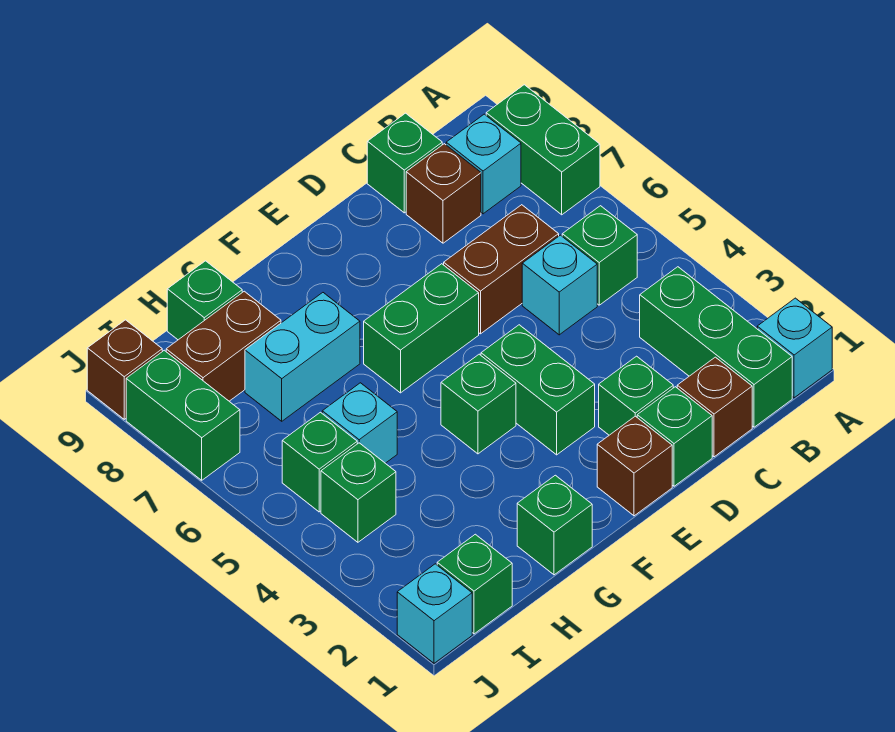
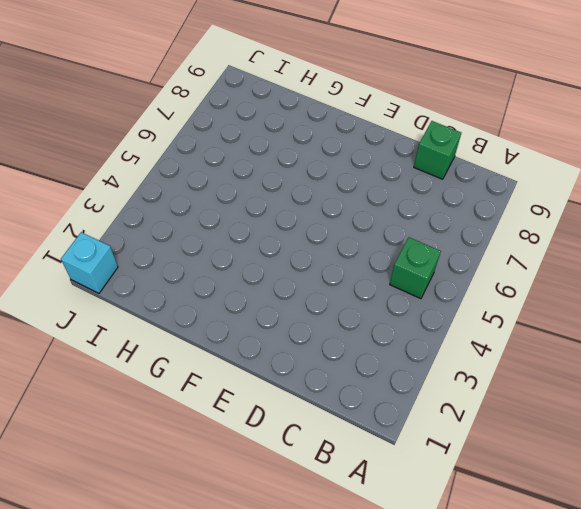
none -> cyan 1x1 brick [757,298,832,398]
none -> green 1x2 brick [486,85,600,215]
none -> green 1x3 brick [640,267,792,427]

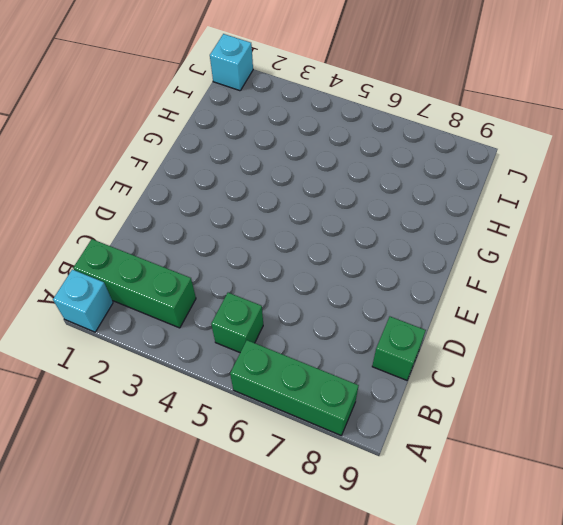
green 1x3 brick [230,340,359,435] -> green 1x2 brick [486,85,600,215]
none -> cyan 1x1 brick [446,114,521,214]
none -> brown 1x1 brick [677,357,752,457]
none -> cyan 1x1 brick [522,235,597,335]

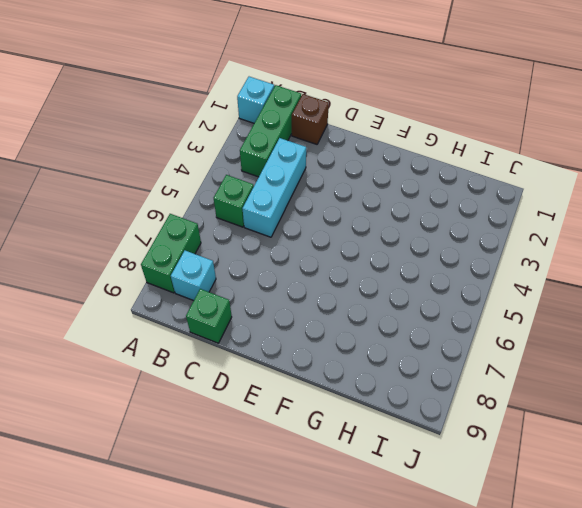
cyan 1x3 brick [243,138,306,237] -> cyan 1x1 brick [522,235,597,335]
none -> brown 1x2 brick [444,205,559,334]
none -> brown 1x1 brick [406,144,481,243]
none -> green 1x1 brick [637,387,712,486]

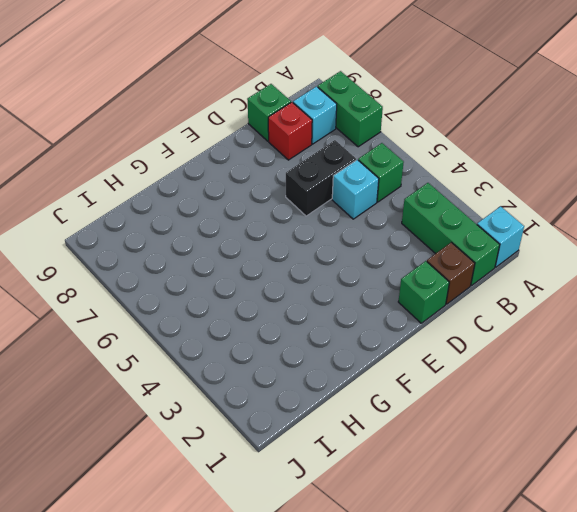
black 1x2 brick [286,140,356,216] -> brown 1x2 brick [444,205,559,334]
red 1x1 brick [268,102,312,160] -> brown 1x1 brick [406,144,481,243]
none -> green 1x1 brick [599,356,673,435]
none -> brown 1x1 brick [597,416,672,516]
none -> green 1x2 brick [481,325,595,455]

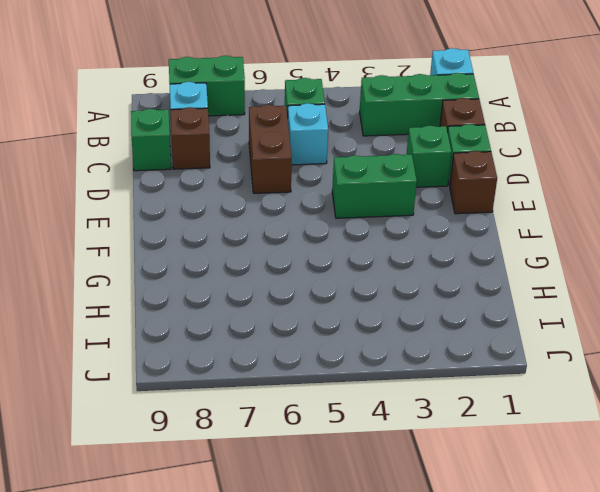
none -> green 1x2 brick [364,264,479,393]
none -> green 1x1 brick [441,354,516,454]
none -> green 1x1 brick [517,475,592,575]

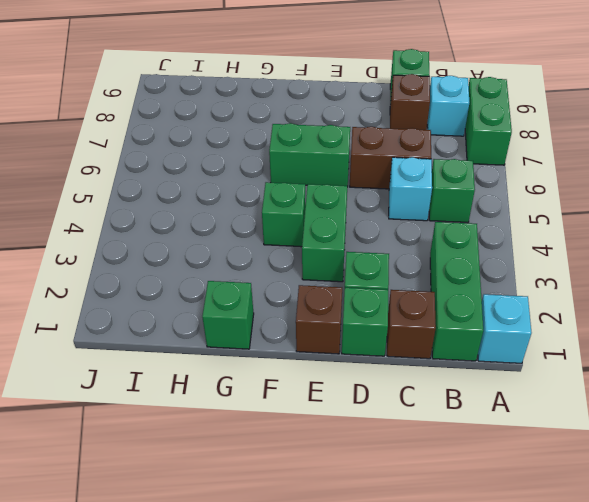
none -> cyan 1x2 brick [245,293,360,421]
none -> cyan 1x1 brick [322,383,397,463]
none -> brown 1x2 brick [166,291,281,401]

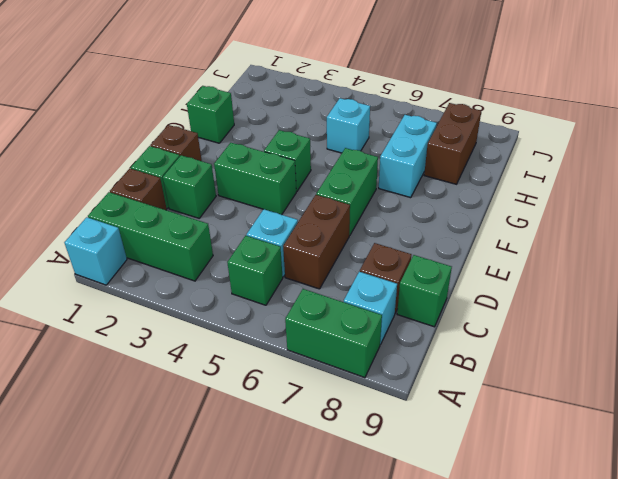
none -> green 1x1 brick [167,261,242,340]
none -> green 1x1 brick [437,534,512,634]
none -> green 1x1 brick [321,443,396,542]

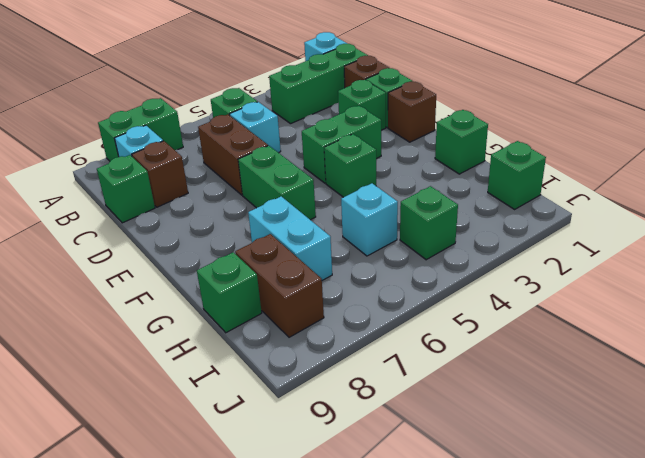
none -> green 1x1 brick [282,412,357,512]
none -> cyan 1x1 brick [397,564,472,663]
none -> green 1x2 brick [126,350,240,480]

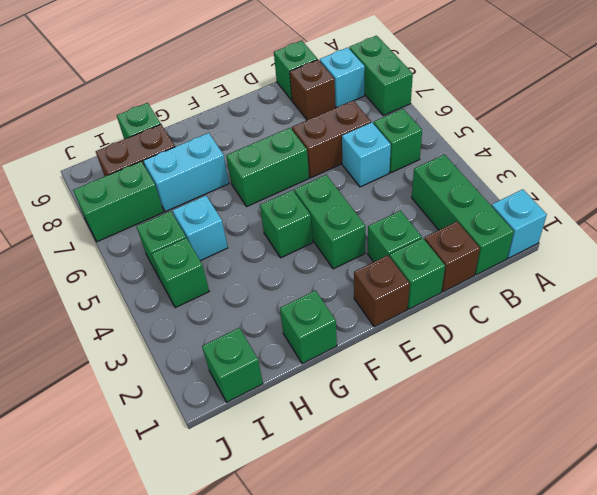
green 1x2 brick [73,161,163,242] -> green 1x2 brick turned to [126,350,240,480]
none -> cyan 1x1 brick [397,564,472,663]
none -> brown 1x1 brick [87,320,162,419]

